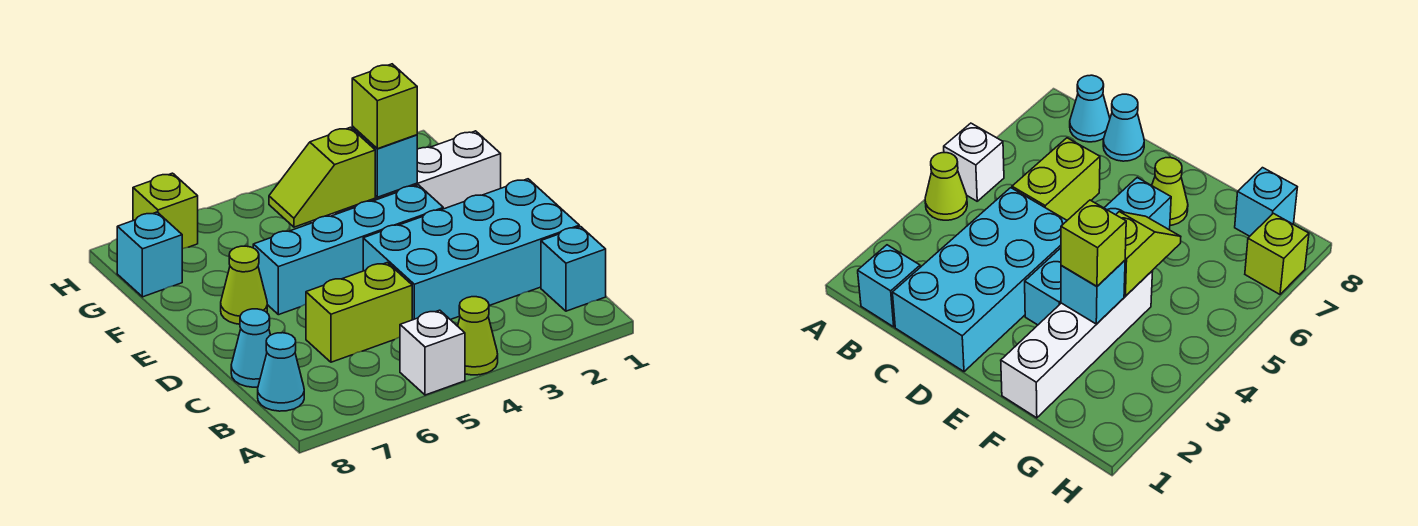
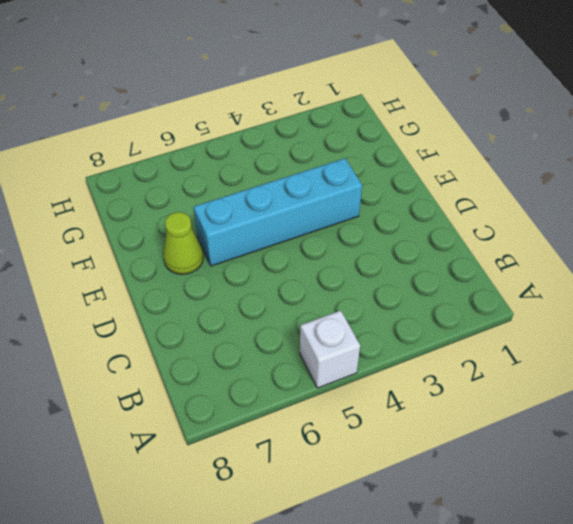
none -> lime 1x1 cone [458,297,498,375]
none -> cyan 1x1 brick [541,227,606,311]
none -> cyan 1x1 cone [258,333,304,411]

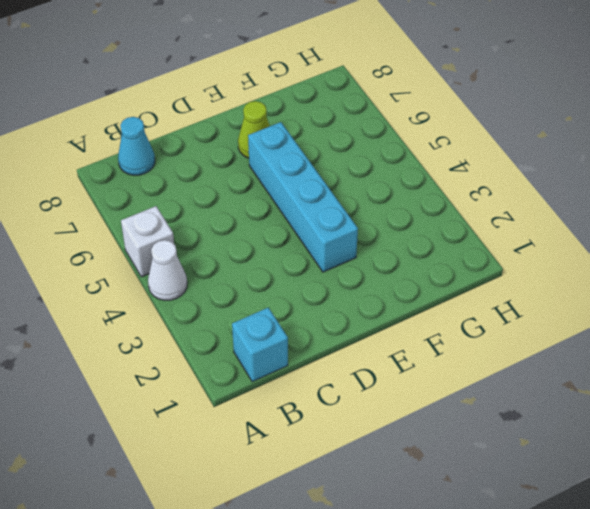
white 1x1 cone [148,240,187,300] -> lime 1x1 cone [458,297,498,375]
none -> cyan 2x4 brick [363,179,579,320]
none -> lime 1x2 brick [306,263,412,362]
none -> cyan 1x1 cone [231,309,270,387]

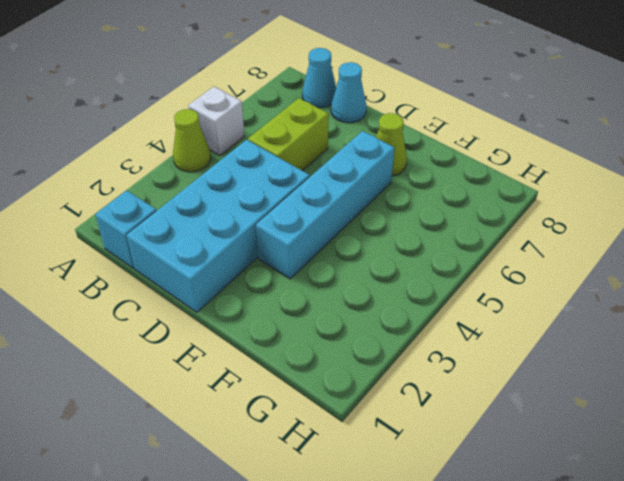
none -> white 1x4 brick [311,131,501,223]
none -> cyan 1x1 brick [117,212,182,297]
none -> lime 1x1 brick [133,173,198,249]

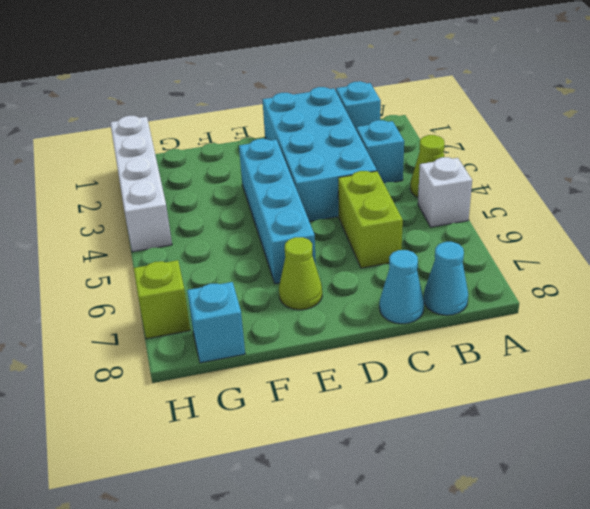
cyan 1x1 brick [356,120,404,183] -> cyan 1x1 brick moved to [352,127,417,197]
white 1x4 brick [110,116,172,252] -> white 1x4 brick moved to [311,131,501,223]
none -> lime 1x2 slope [269,127,375,227]
none -> lime 1x1 brick [352,64,417,149]

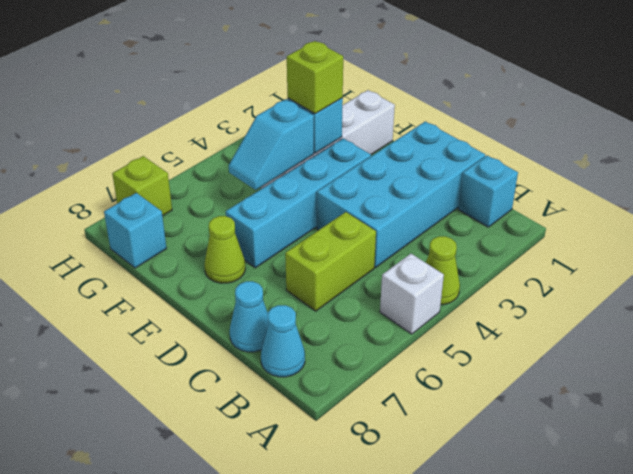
cyan 1x2 slope [229,99,314,190] -> lime 1x2 slope [269,127,375,227]

